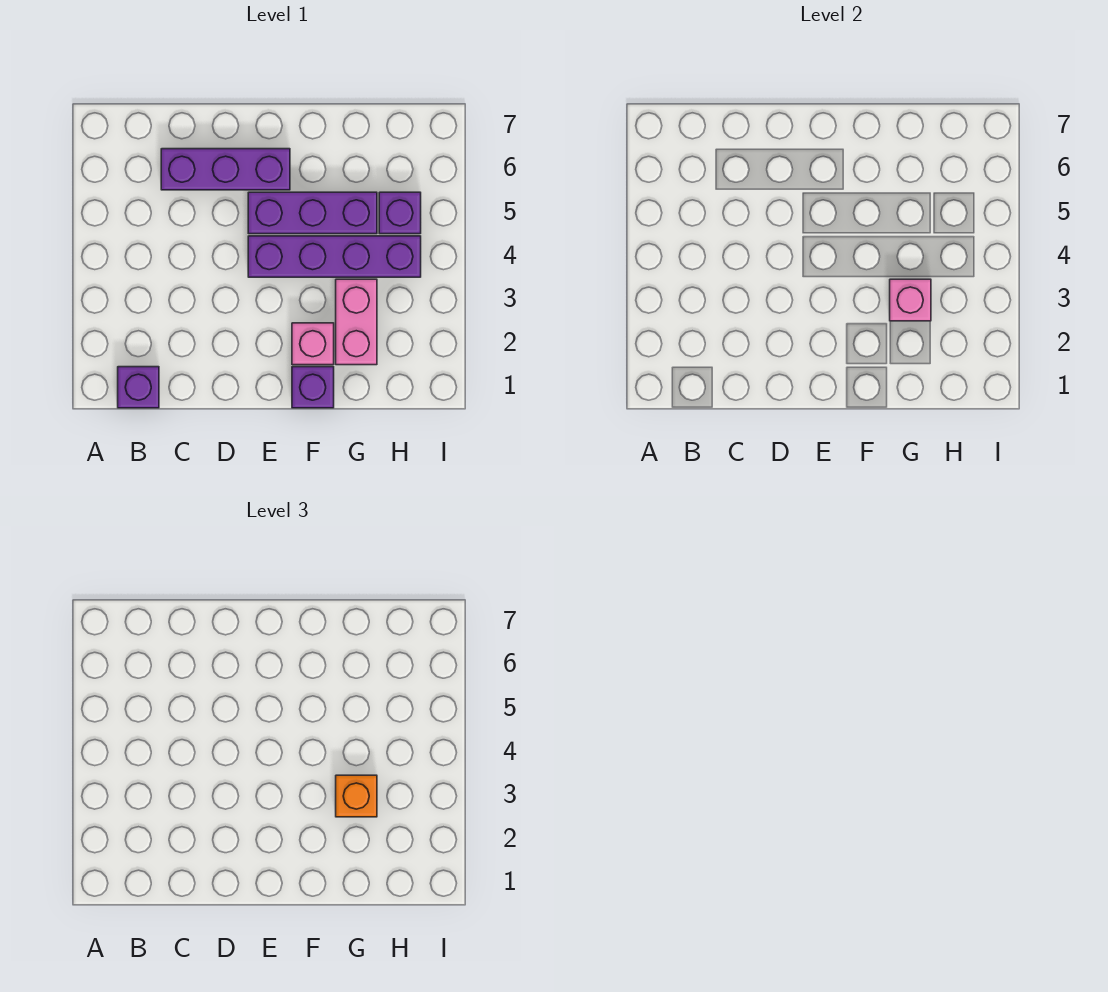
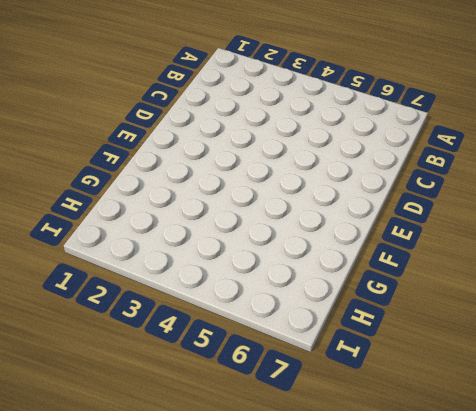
none -> purple 1x1 brick [118,367,159,408]
none -> purple 1x3 brick [161,149,290,190]

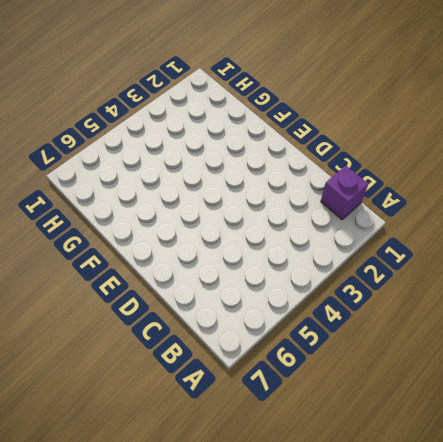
none -> purple 1x3 brick [161,149,290,190]
none -> purple 1x4 brick [248,236,421,277]

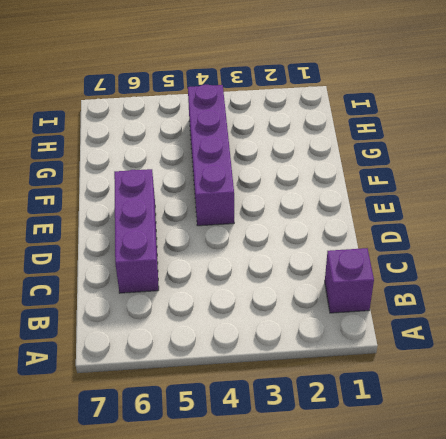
none -> purple 1x3 brick [248,192,377,234]
none -> purple 1x1 brick [292,367,334,408]

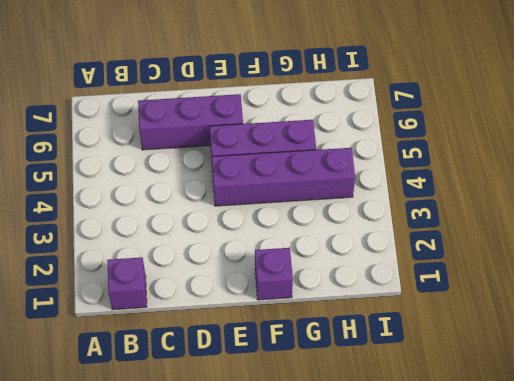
none -> pink 1x1 brick [292,323,334,365]
none -> pink 1x2 brick [336,279,377,365]

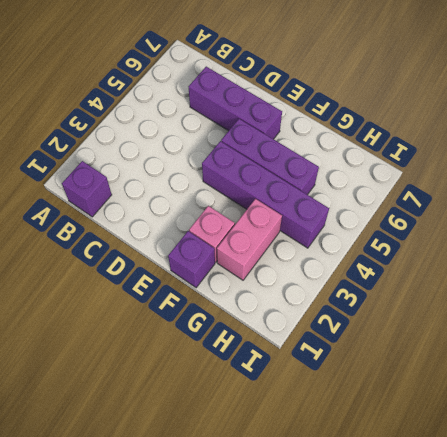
none -> purple 1x1 brick [379,192,421,234]
none -> pink 1x1 brick [890,279,931,321]

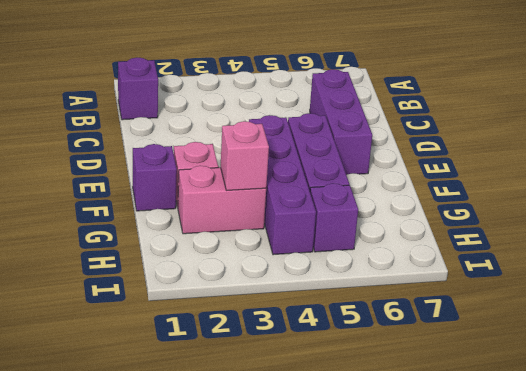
none -> orange 1x1 brick [336,775,377,817]

